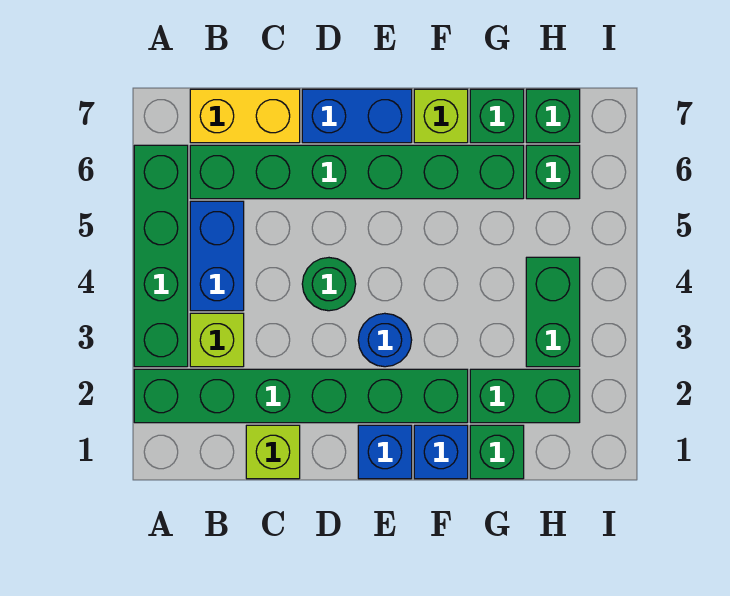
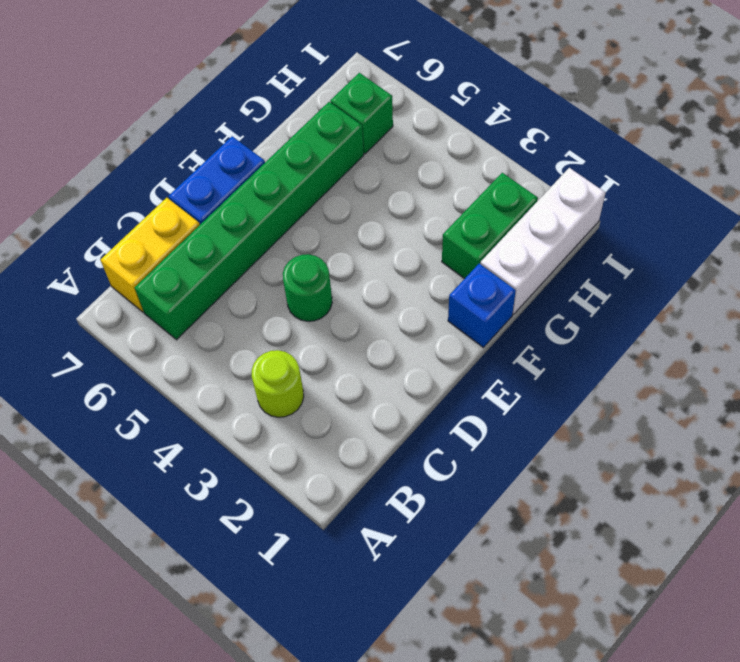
lime 1x1 round brick [252,350,304,417] -> lime 1x1 brick [190,313,244,367]
white 1x3 brick [480,168,605,314] -> green 1x1 brick [470,425,524,479]
none -> green 1x6 brick [134,369,468,423]
none -> green 1x4 brick [134,145,188,367]
none -> blue 1x2 brick [190,201,244,311]

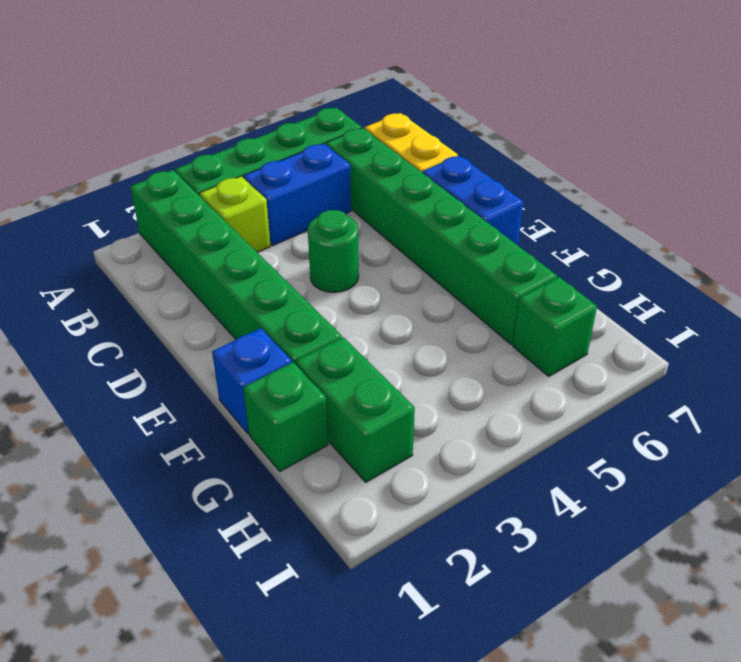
none -> lime 1x1 brick [246,425,300,479]
none -> blue 1x1 brick [358,425,412,479]
none -> blue 1x1 round brick [358,313,412,367]

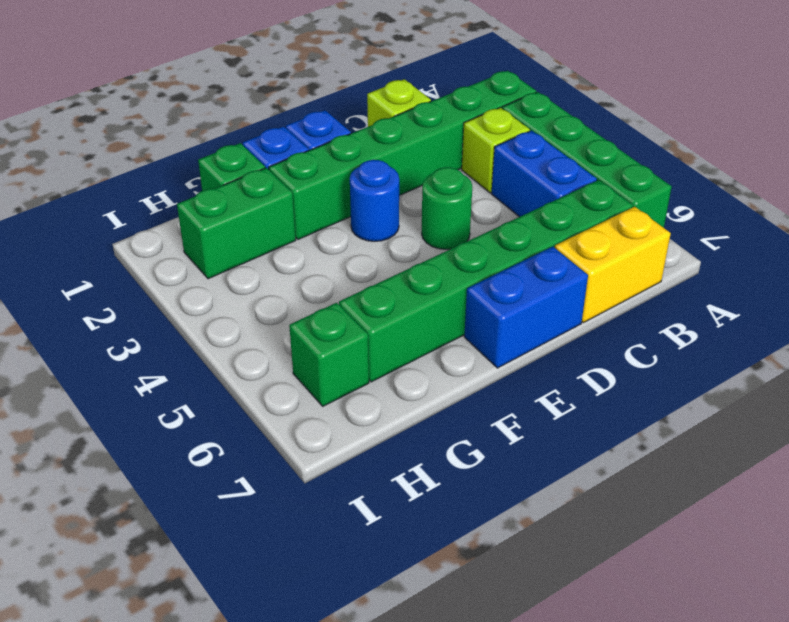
none -> lime 1x1 brick [414,89,468,143]
none -> green 1x1 brick [470,89,524,143]
none -> green 1x2 brick [526,257,580,367]

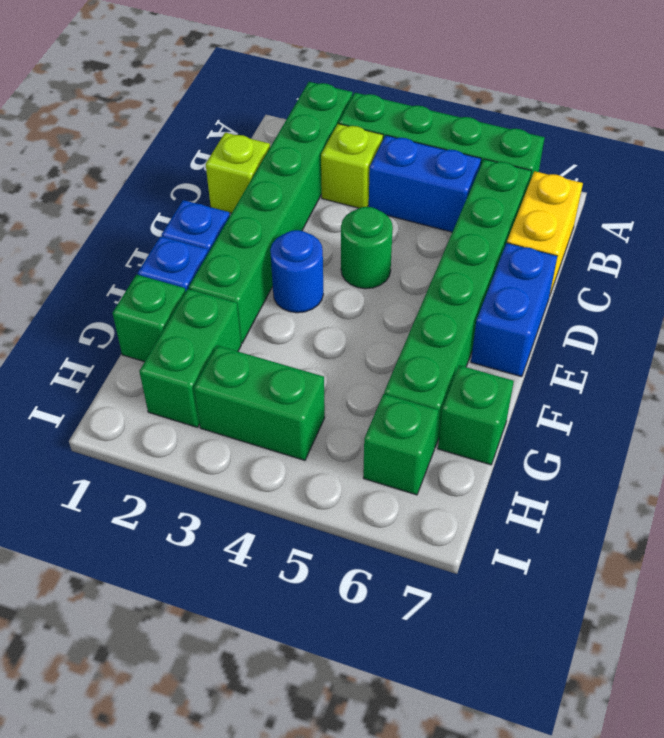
none -> lime 1x1 brick [414,89,468,143]
none -> green 1x1 brick [526,89,580,143]

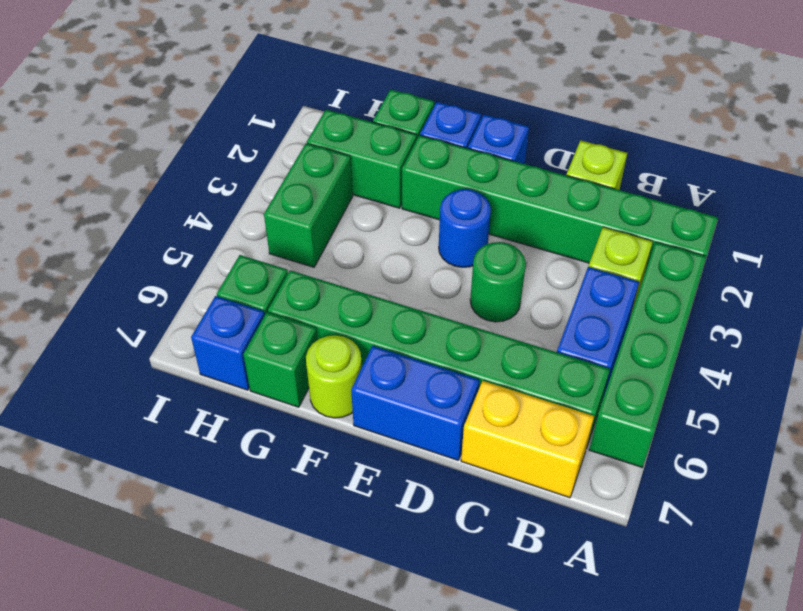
lime 1x1 round brick [306,335,362,418] -> lime 1x1 brick [414,89,468,143]
blue 1x1 brick [191,296,265,390] -> green 1x1 brick [526,89,580,143]

